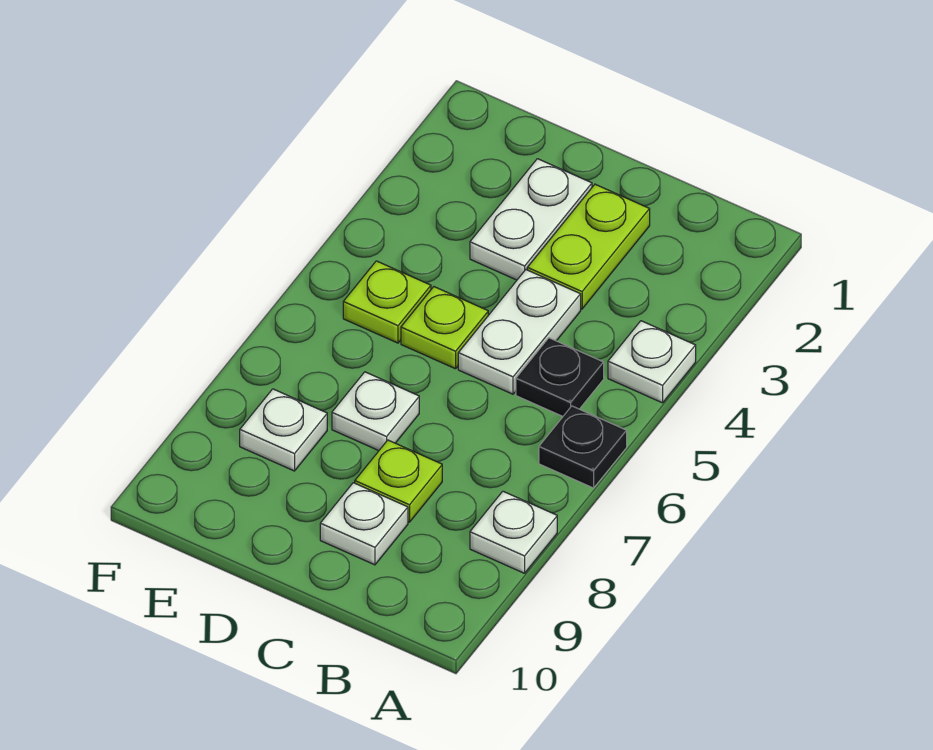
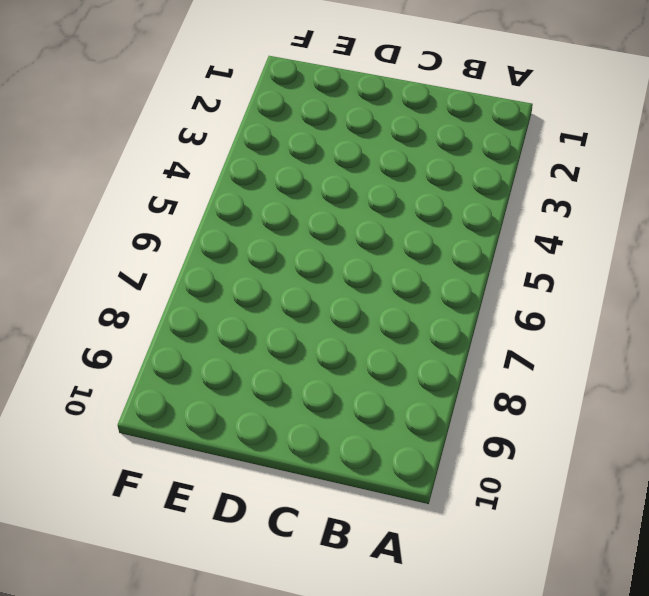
none -> white 1x1 plate [608,321,696,403]
none -> black 1x1 plate [539,406,627,488]
none -> white 1x1 plate [470,491,557,573]

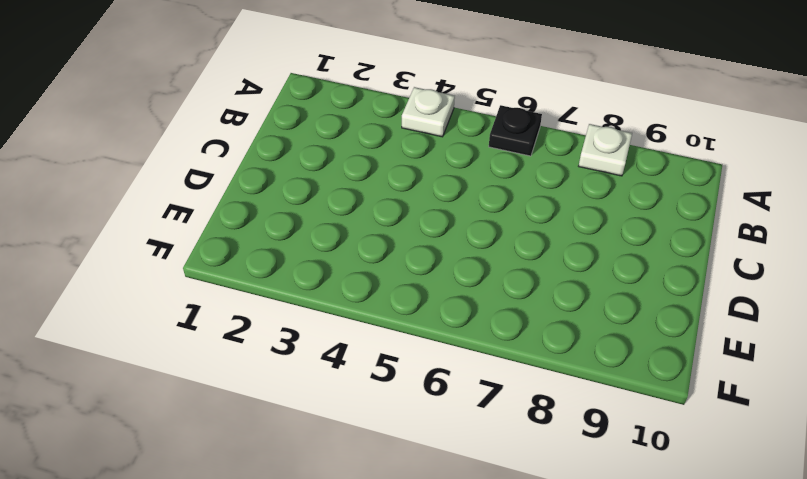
none -> black 1x1 plate [516,338,604,416]
none -> lime 1x2 plate [527,184,650,309]
none -> white 1x2 plate [458,270,581,394]

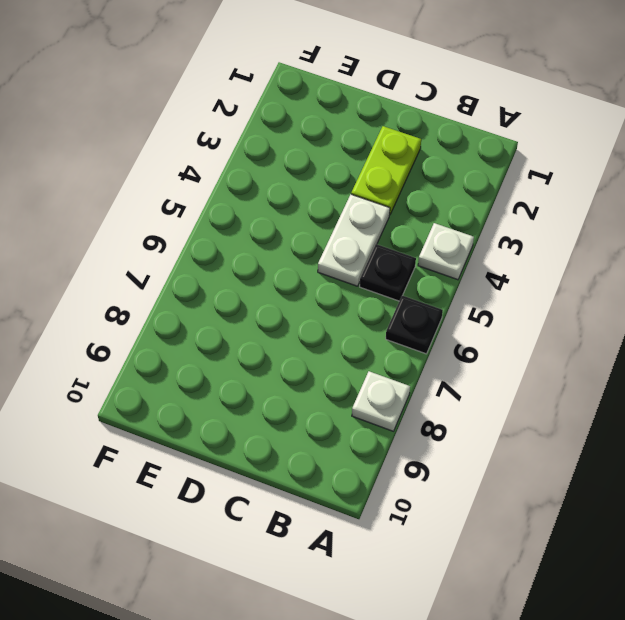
none -> lime 1x1 plate [355,440,442,522]
none -> white 1x1 plate [320,483,408,565]
none -> white 1x2 plate [470,159,592,280]

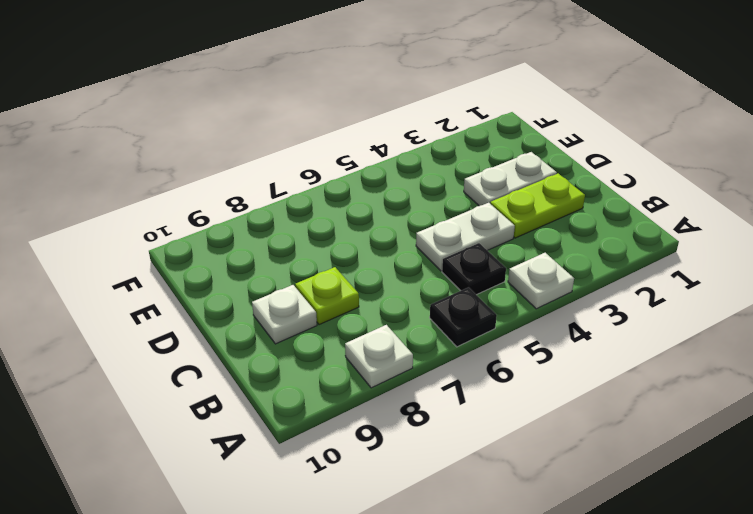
none -> lime 1x1 plate [401,287,488,369]
none -> white 1x1 plate [332,372,419,451]
none -> lime 1x1 plate [343,261,431,343]

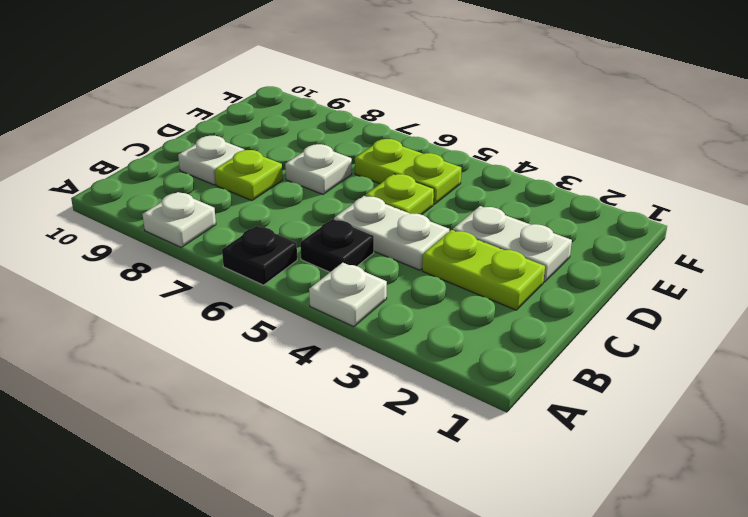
lime 1x2 plate [355,139,461,204] -> lime 1x1 plate [343,261,431,343]
none -> white 1x1 plate [240,389,327,471]

